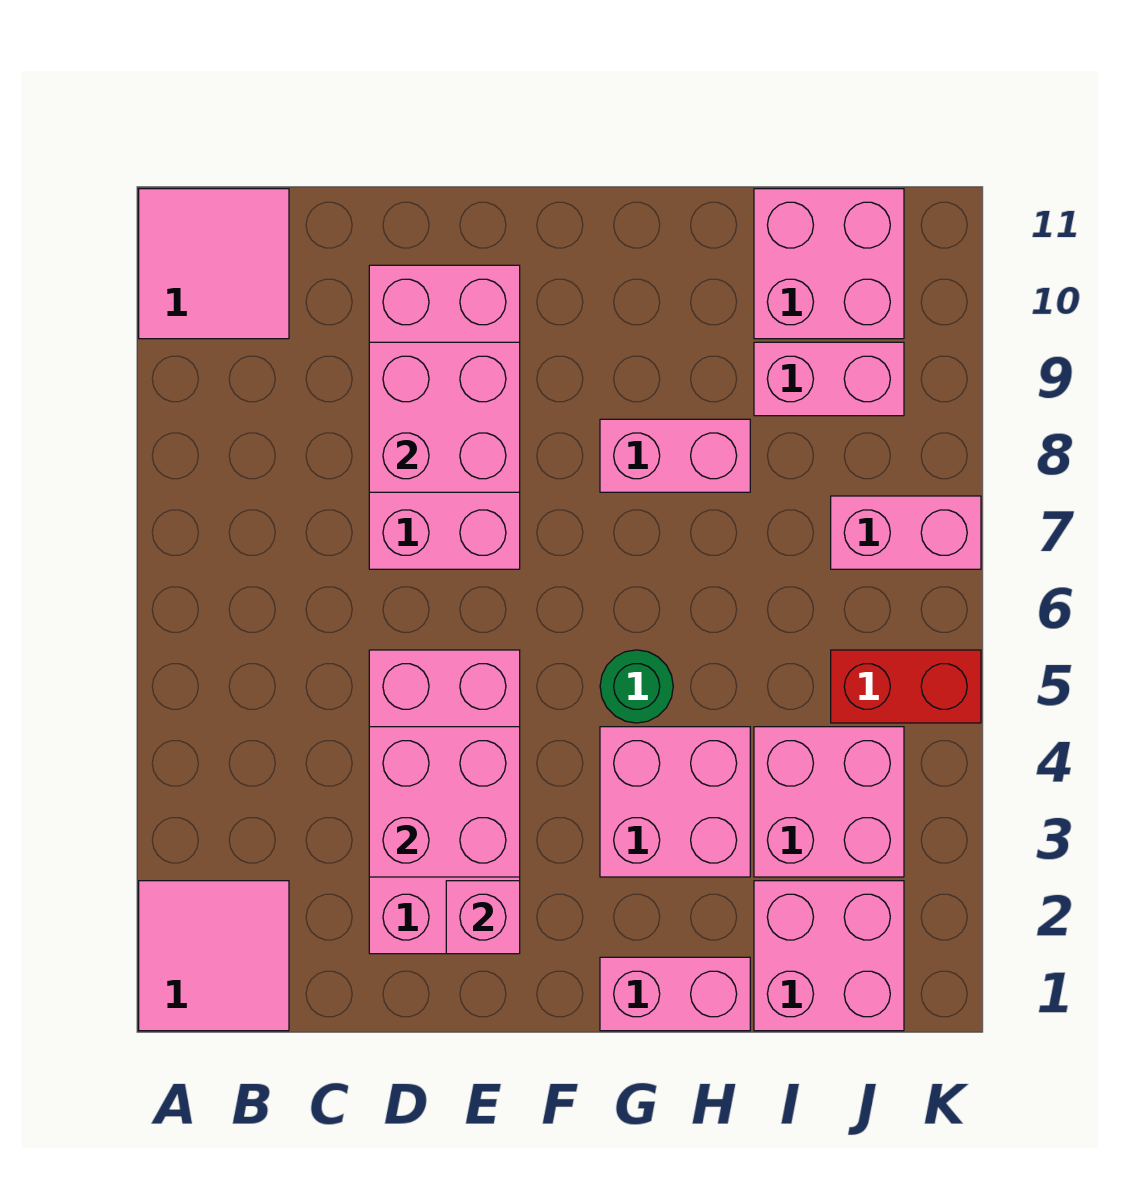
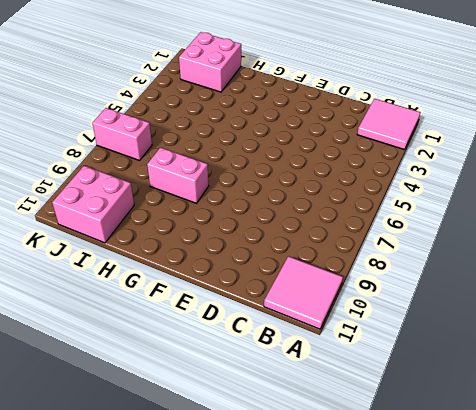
none -> pink 2x4 brick [369,650,520,954]
none -> pink 2x4 brick [369,265,520,569]
none -> pink 1x2 brick [600,957,750,1031]

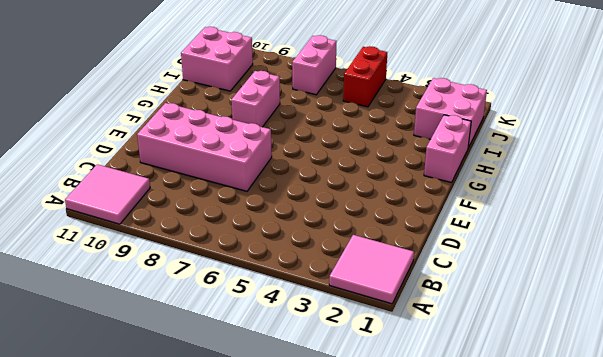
none -> pink 2x4 brick [369,650,520,954]
none -> pink 2x2 brick [600,727,750,877]
none -> green 1x1 round brick [600,650,673,723]

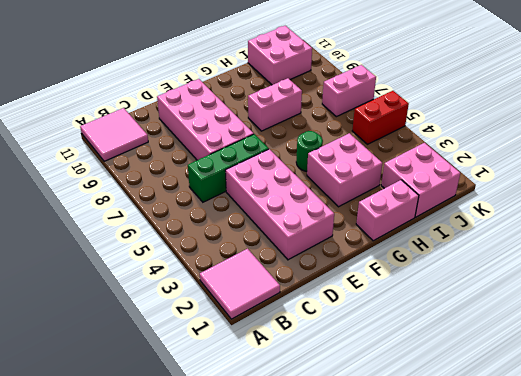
green 1x3 brick [188,134,269,202] -> none
none -> pink 2x2 brick [754,727,904,877]
none -> pink 1x2 brick [754,342,904,416]
none -> pink 2x2 brick [369,727,520,877]

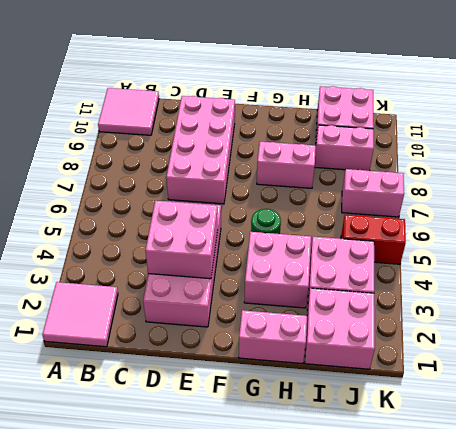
none -> pink 2x2 brick [369,342,520,492]
none -> pink 1x1 brick [446,881,520,954]

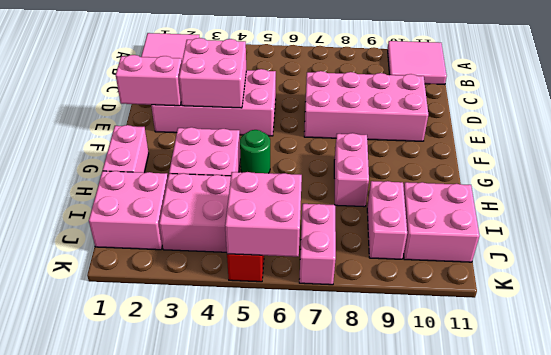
pink 1x2 brick [116,55,182,106] -> pink 1x1 brick [446,881,520,954]
pink 2x2 brick [225,172,302,257] -> pink 2x2 brick moved to [369,342,520,492]

